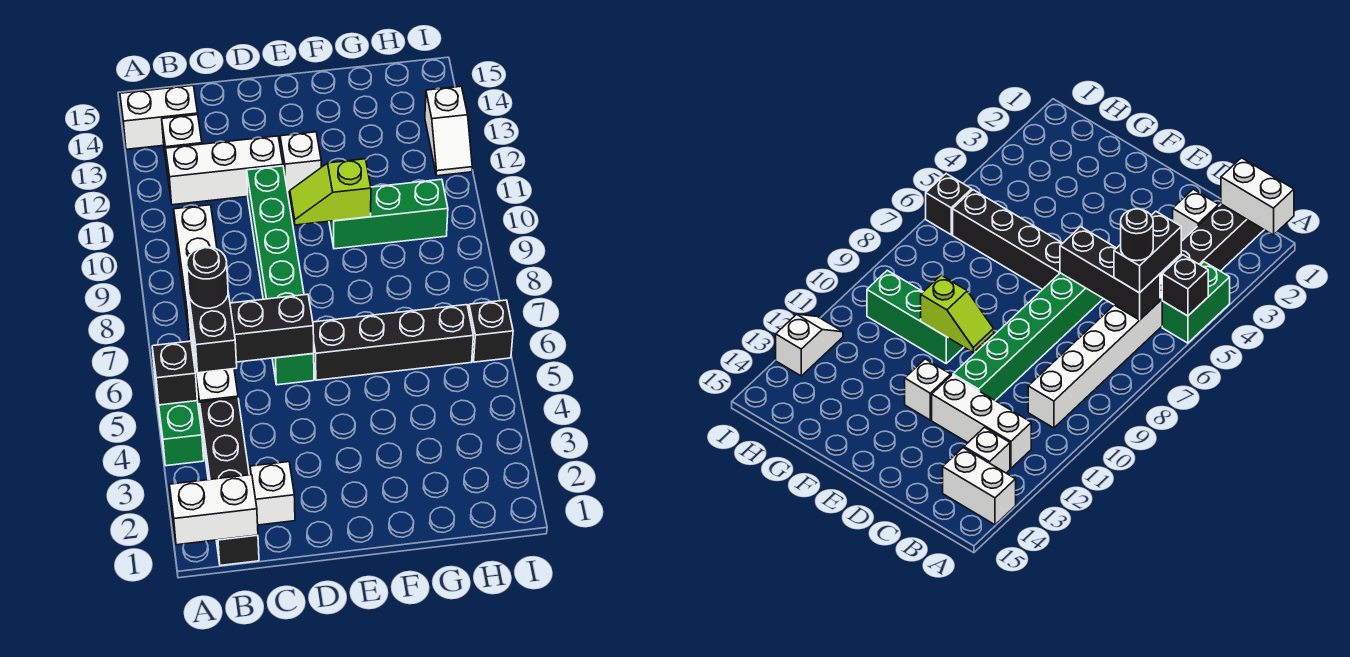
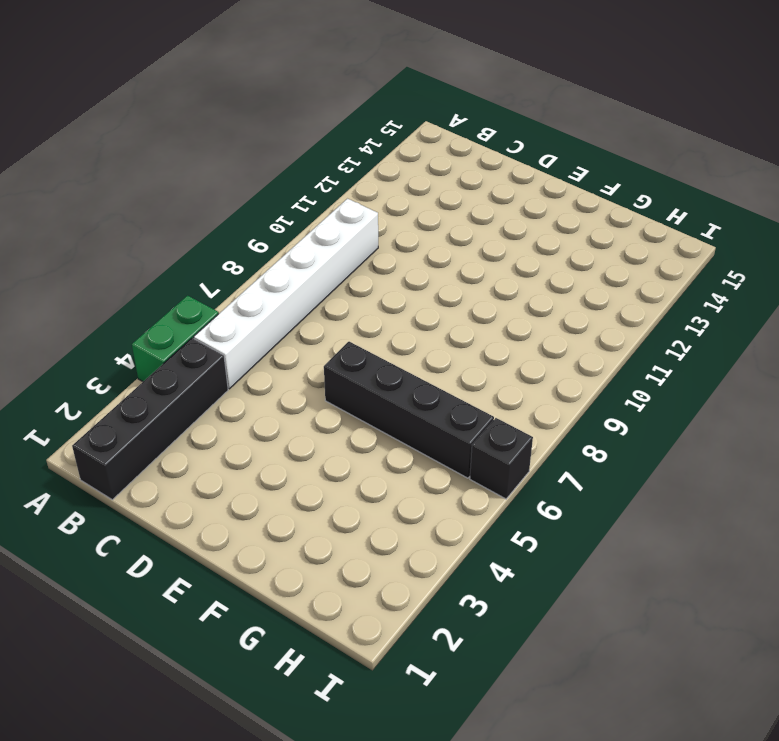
none -> white 1x2 brick [120,86,198,149]
none -> white 1x3 brick [166,136,283,205]
none -> white 1x1 brick [162,115,202,174]

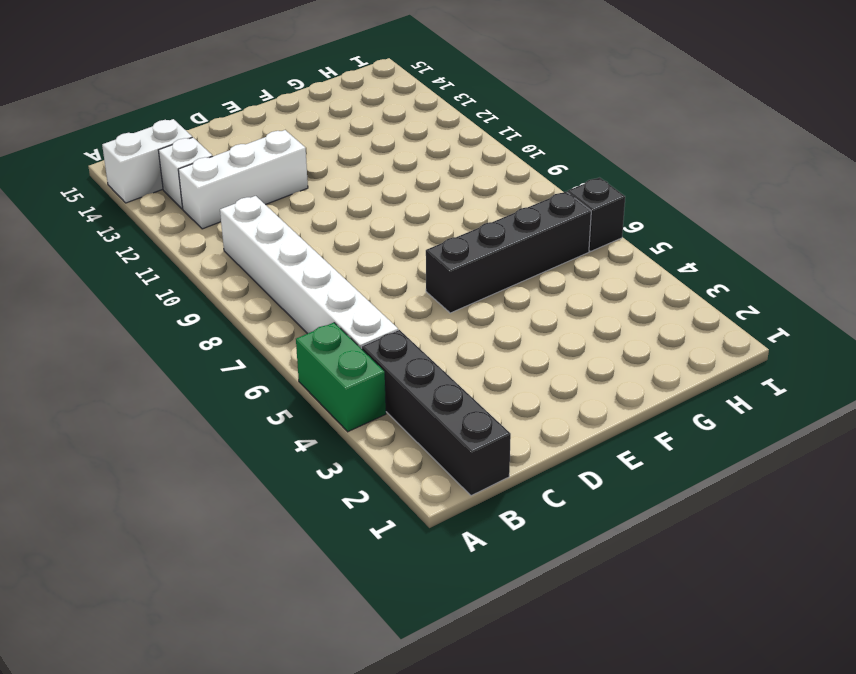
none -> white 1x1 brick [250,462,295,525]
none -> green 1x6 brick [247,166,314,385]
none -> white 1x1 brick [280,132,321,192]

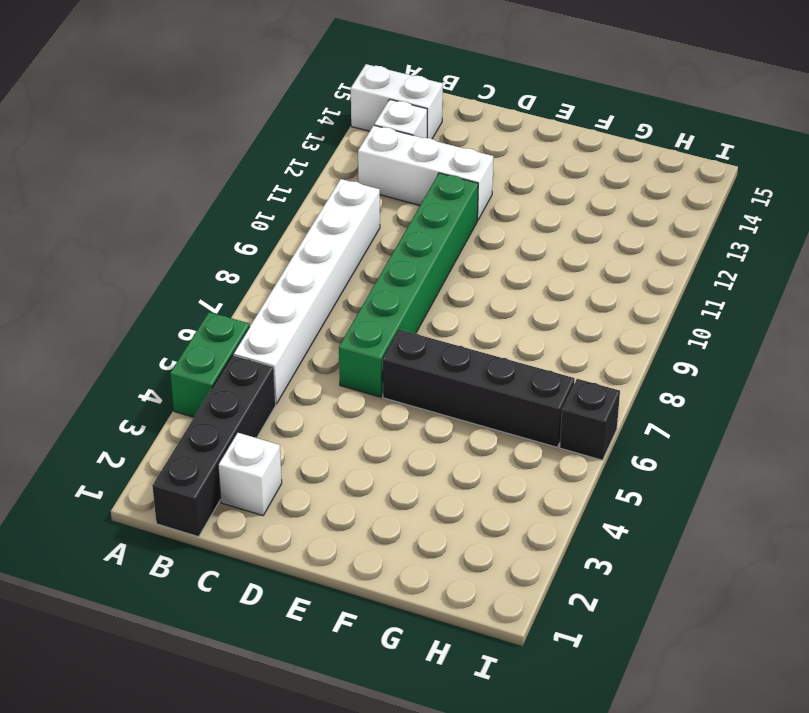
none -> white 1x1 brick [280,132,321,192]
none -> green 1x3 brick [329,179,448,249]
none -> white 1x2 slope [425,86,472,176]

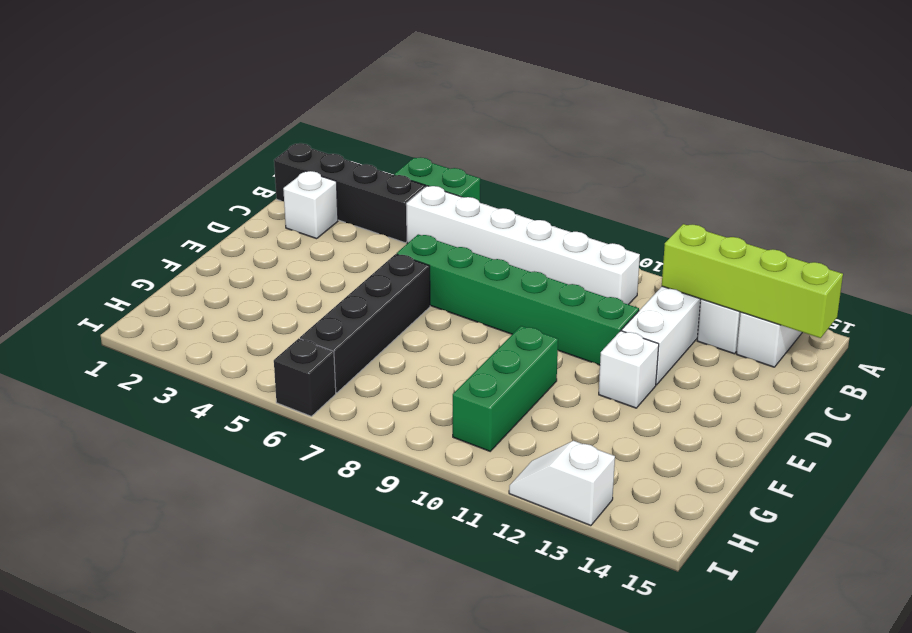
lime 1x4 brick [662,224,843,338] -> none
none -> white 1x2 brick [170,475,258,545]
none -> black 1x1 brick [152,341,197,405]
none -> black 1x3 brick [189,294,314,367]

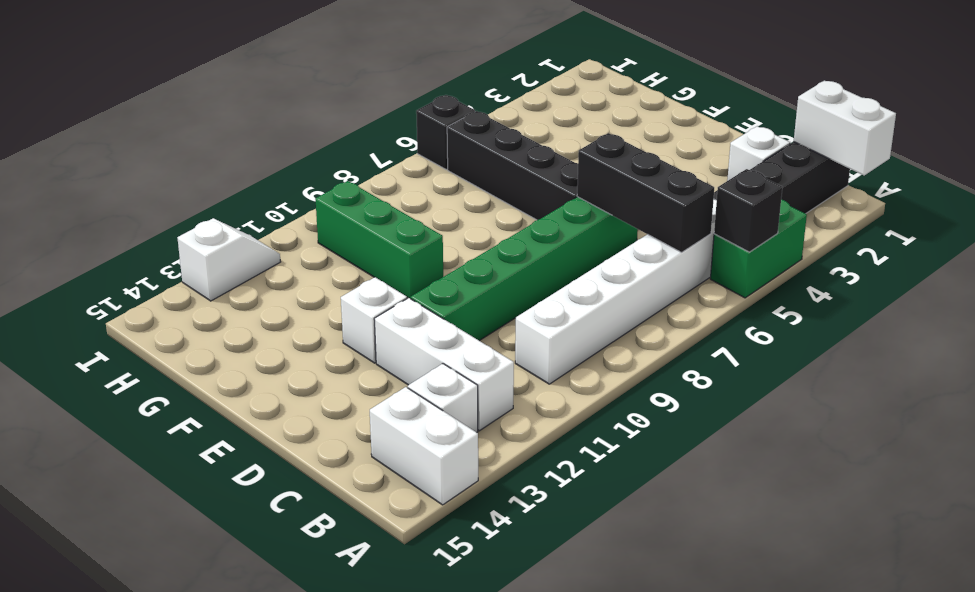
none -> lime 1x2 slope [290,159,371,225]
none -> black 1x2 brick [187,279,237,373]
none -> black 1x1 round brick [187,247,228,308]

